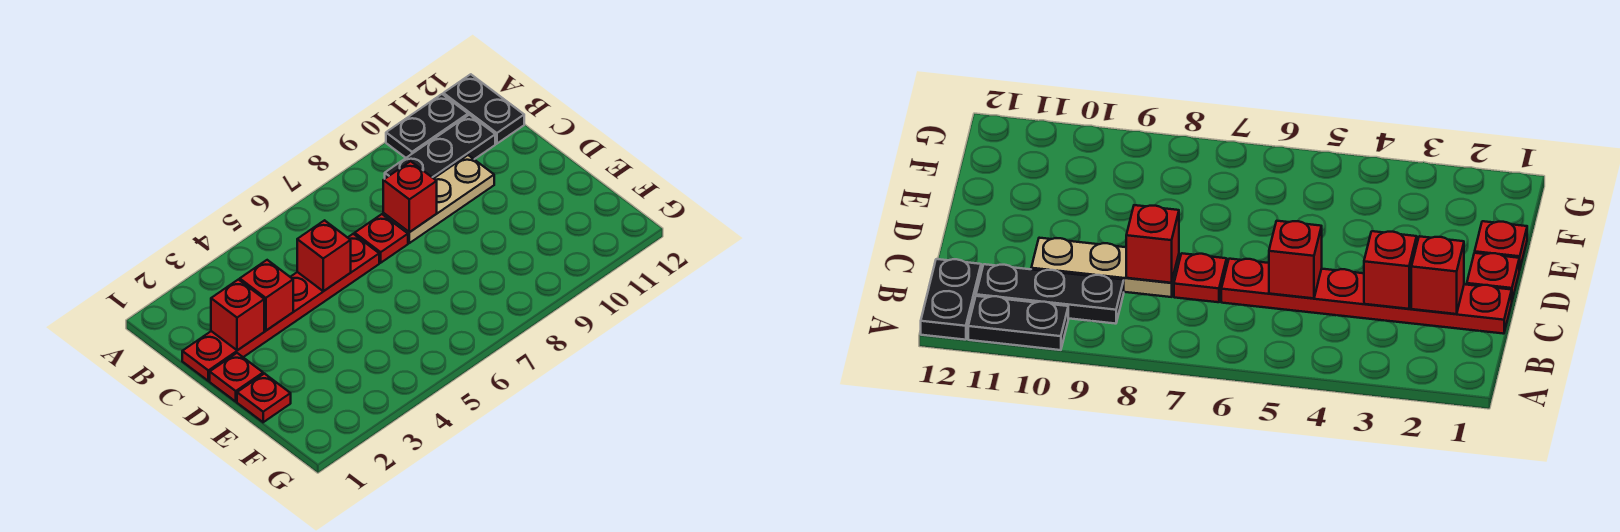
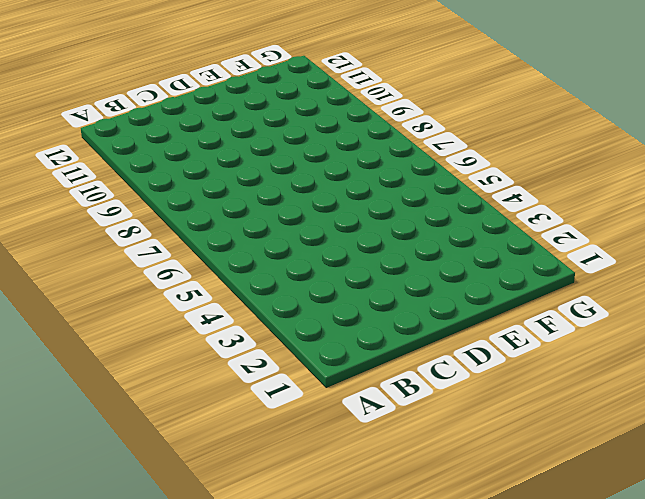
none -> black 1x2 plate [386,94,468,158]
none -> black 1x2 plate [443,74,524,144]
none -> black 1x3 plate [385,115,495,178]

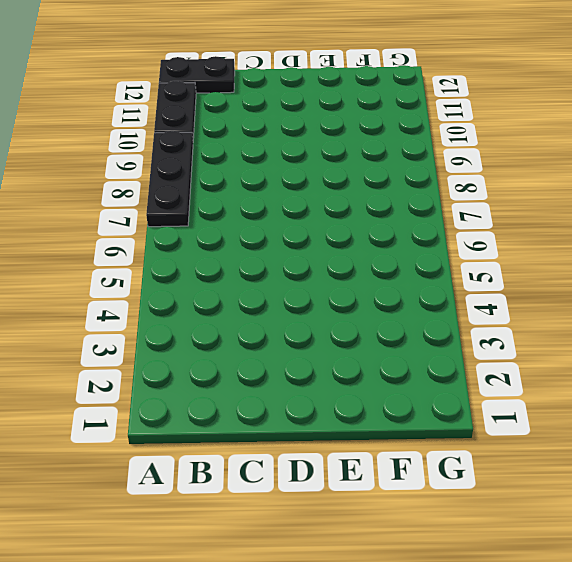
black 1x3 plate [146,131,193,227] -> black 1x3 plate moved to [385,115,495,178]
none -> red 1x6 plate [182,234,379,381]
none -> red 1x1 plate [355,214,408,263]
none -> tan 1x3 plate [383,155,494,243]

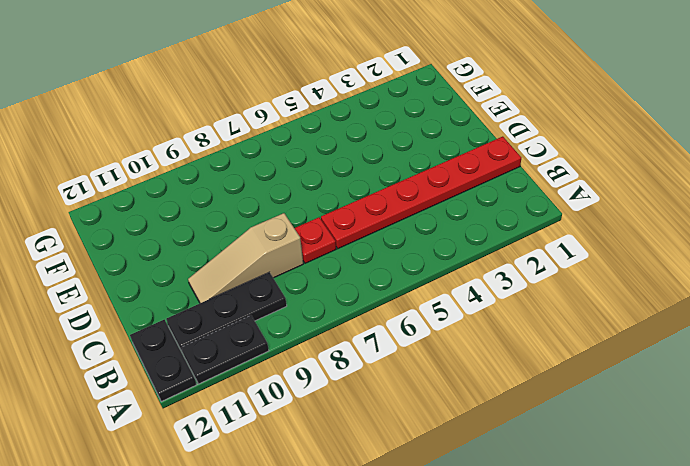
tan 1x3 slope [188,213,303,303] -> tan 1x3 plate [383,155,494,243]
none -> red 1x1 plate [210,353,263,402]
none -> red 1x1 plate [237,374,291,422]
none -> red 1x1 brick [211,280,264,350]

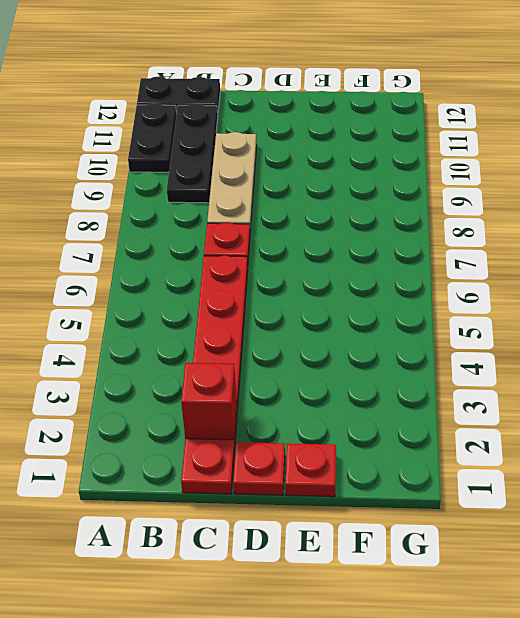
none -> red 1x1 brick [240,260,293,331]
none -> red 1x1 brick [297,220,351,291]
none -> red 1x1 brick [383,161,437,232]

